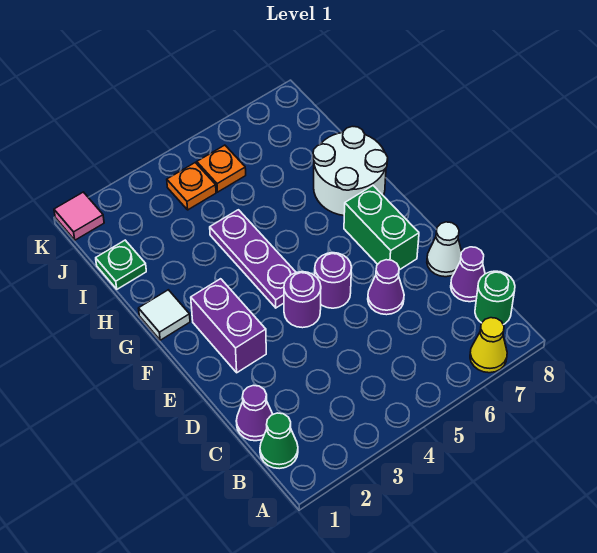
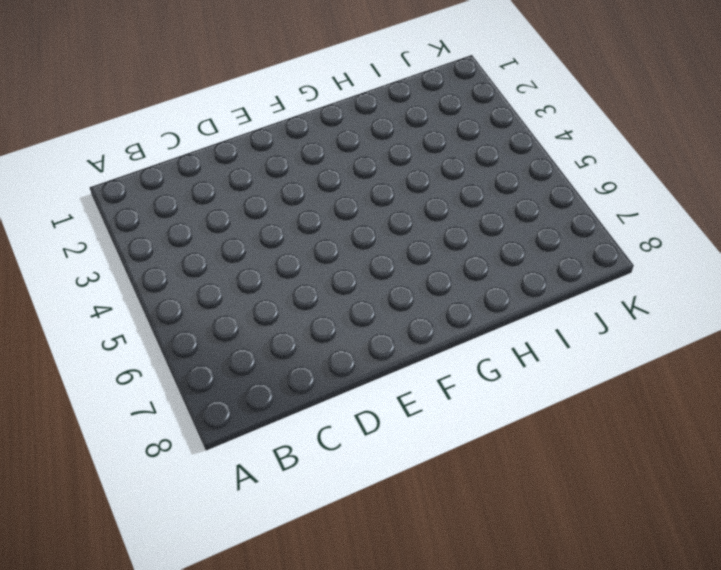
none -> yellow 1x1 cone [470,318,507,373]
none -> green 1x1 cone [260,413,298,469]
none -> green 1x1 round brick [475,271,515,325]

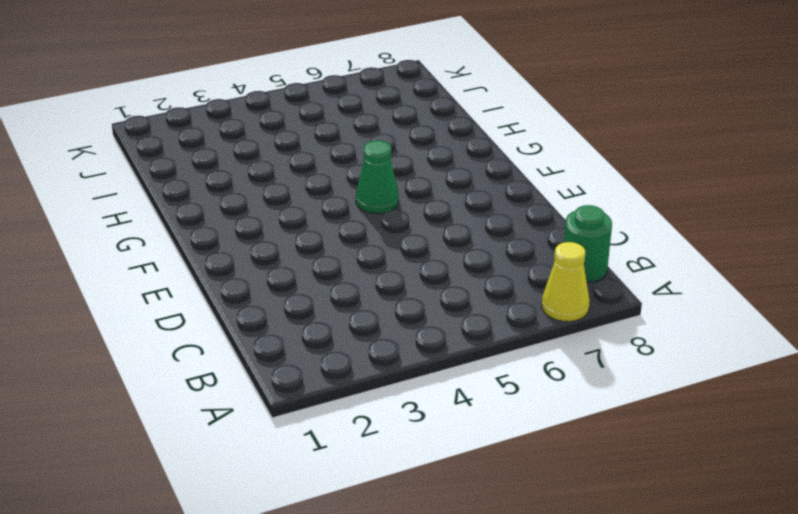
green 1x1 cone [356,140,399,214] -> green 1x1 cone moved to [260,413,298,469]
none -> purple 1x1 cone [236,385,273,441]
none -> purple 1x1 cone [451,247,485,302]
none -> purple 1x1 cone [368,260,404,315]

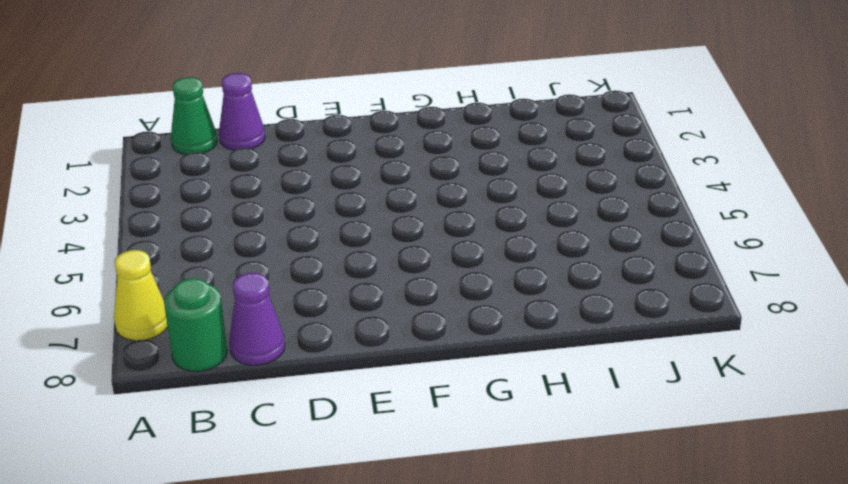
none -> purple 1x1 cone [368,260,404,315]
none -> white 1x1 cone [427,222,462,277]
none -> purple 1x2 brick [191,279,266,373]

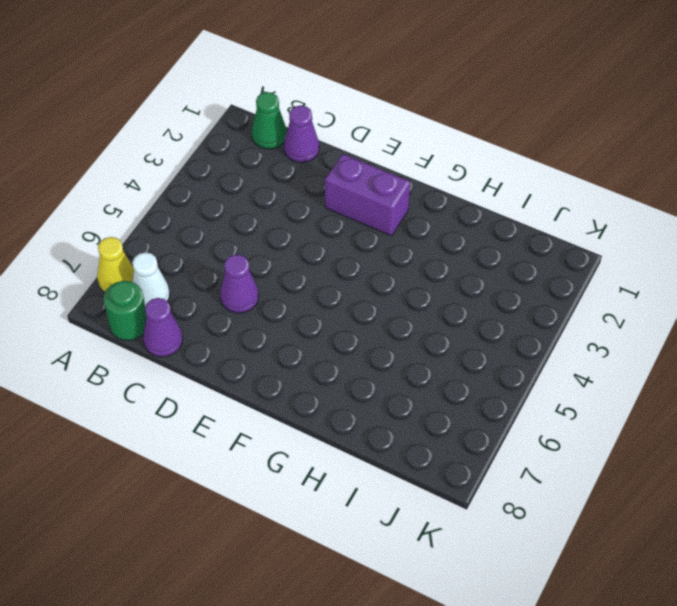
white 1x1 cone [132,252,170,306] -> white 1x1 cone moved to [427,222,462,277]
none -> purple 1x1 round brick [284,272,321,328]
none -> purple 1x1 round brick [315,253,352,308]
none -> green 1x2 brick [344,186,419,270]

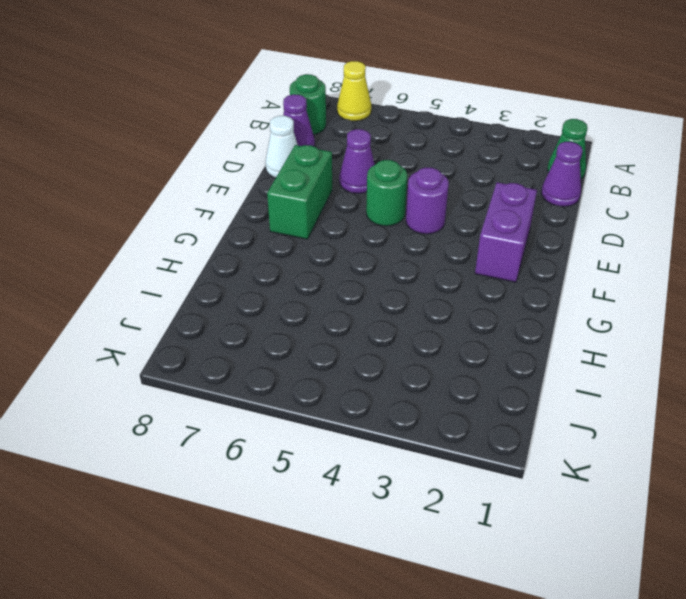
green 1x1 round brick [366,160,407,226] -> purple 1x1 round brick [315,253,352,308]
none -> purple 1x3 plate [210,210,296,308]
none -> white 1x1 tile [139,290,190,340]
none -> white 2x2 round brick [313,126,388,216]

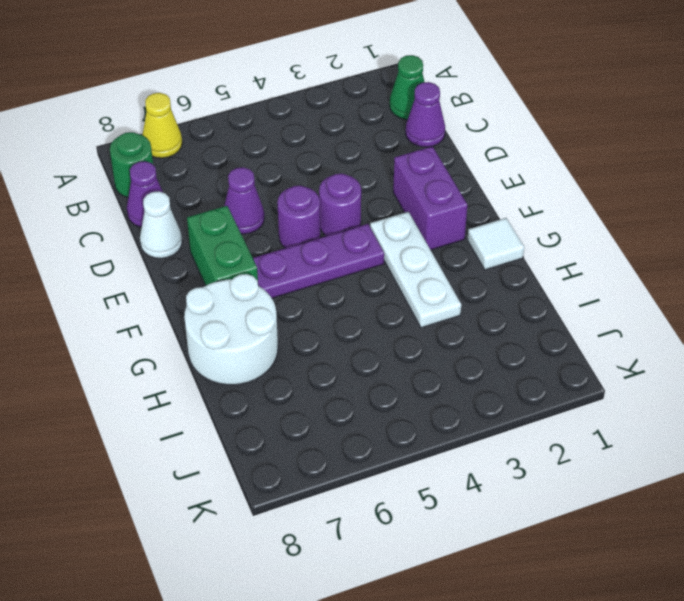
white 1x3 plate [370,212,461,328] -> none
purple 1x3 plate [253,224,384,298] -> purple 1x3 plate turned to [210,210,296,308]
none -> green 1x1 plate [96,240,146,289]
none -> orange 1x1 plate [167,163,216,210]
none -> orange 1x1 plate [197,145,246,192]

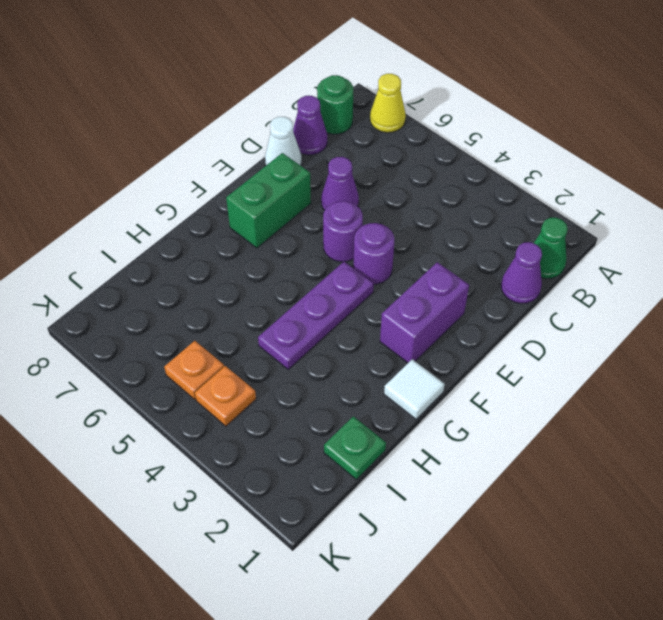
none -> white 2x2 round brick [313,126,388,216]
none -> pink 1x1 tile [54,192,104,240]

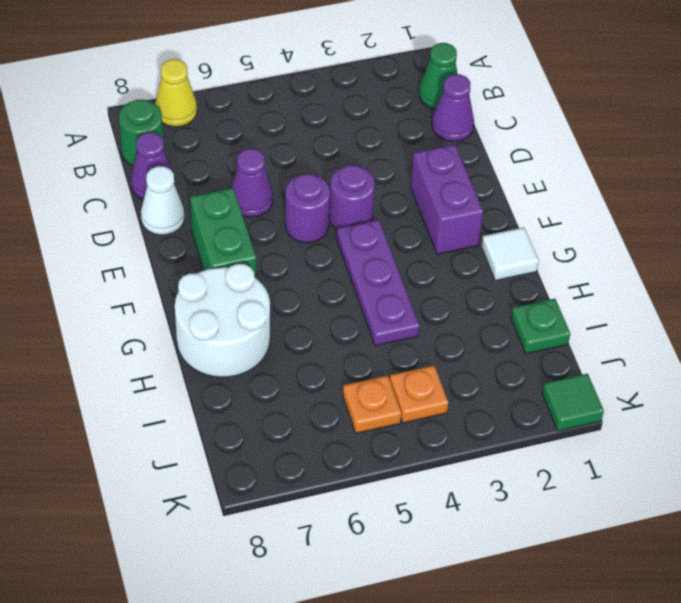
green 1x1 tile [542,374,604,431] -> pink 1x1 tile [54,192,104,240]

